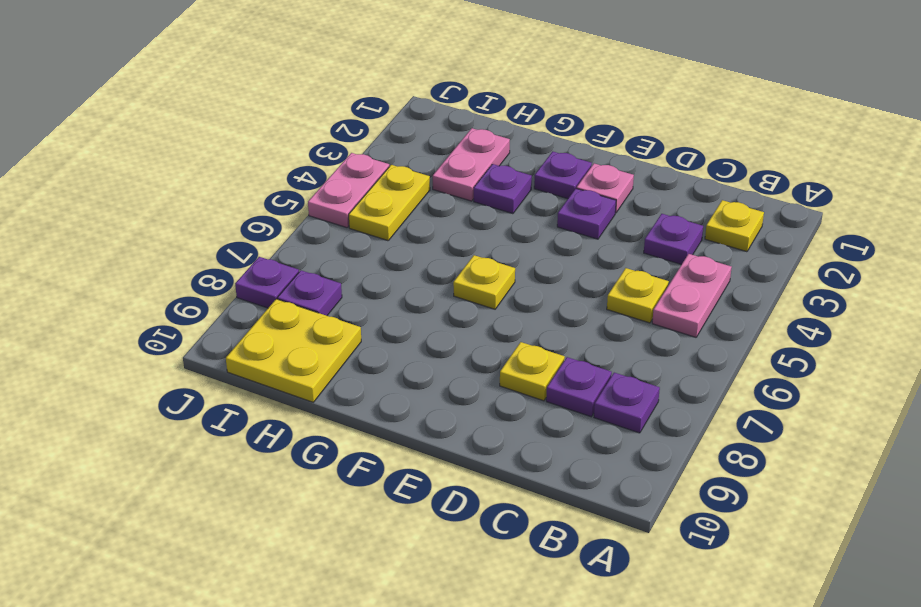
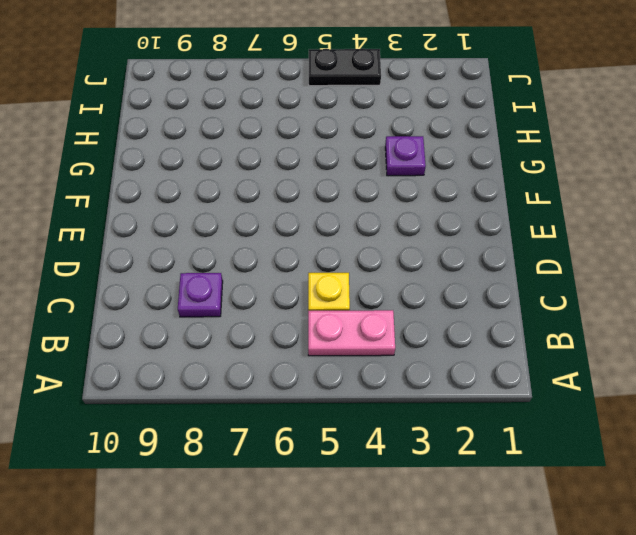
black 1x2 plate [309,49,381,86] -> pink 1x2 plate [308,153,389,228]
none -> yellow 1x1 plate [705,200,764,252]
none -> purple 1x1 plate [594,373,660,433]
none -> purple 1x1 plate [644,214,703,265]

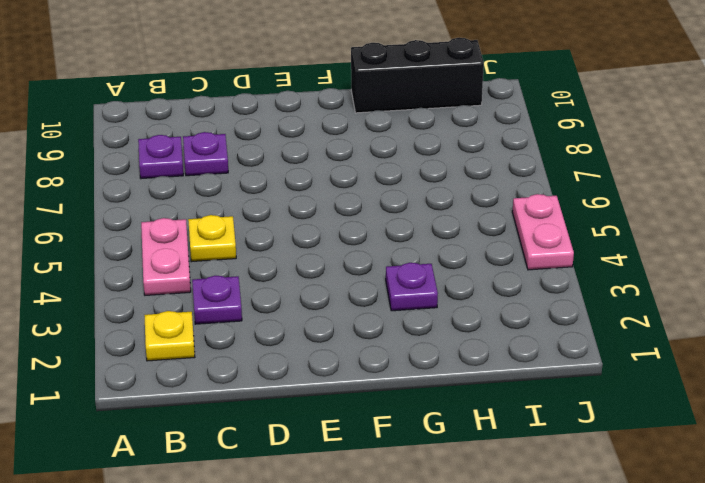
black 1x3 brick [351,38,484,113] -> yellow 2x2 plate [226,299,361,402]
none -> yellow 1x1 plate [500,342,565,401]
none -> pink 1x1 plate [577,163,634,213]
none -> purple 1x1 plate [557,188,616,239]

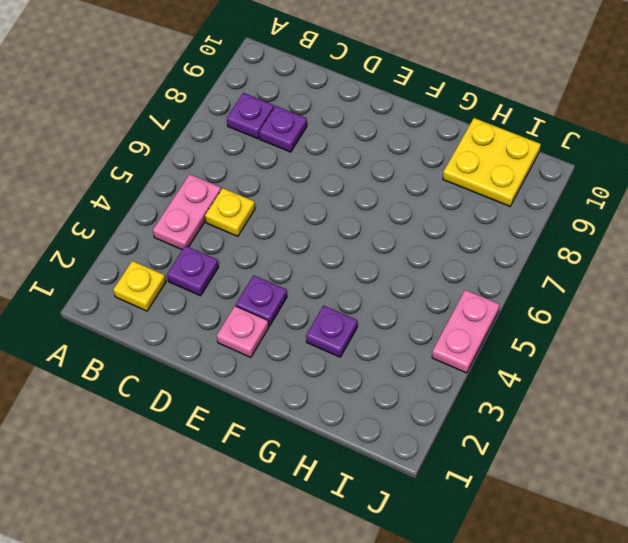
none -> yellow 1x1 plate [500,342,565,401]
none -> purple 1x1 plate [534,151,592,199]
none -> yellow 1x1 plate [453,255,515,309]

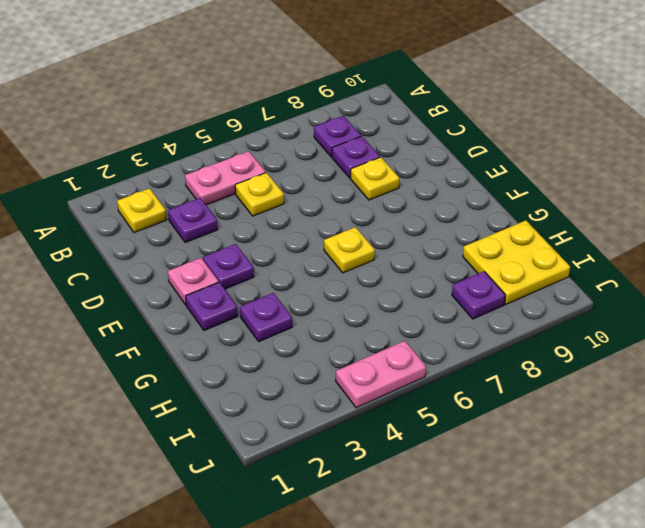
none -> pink 1x2 plate [433,128,510,201]
none -> yellow 1x2 plate [349,165,430,241]
none -> purple 1x1 plate [235,257,299,308]

